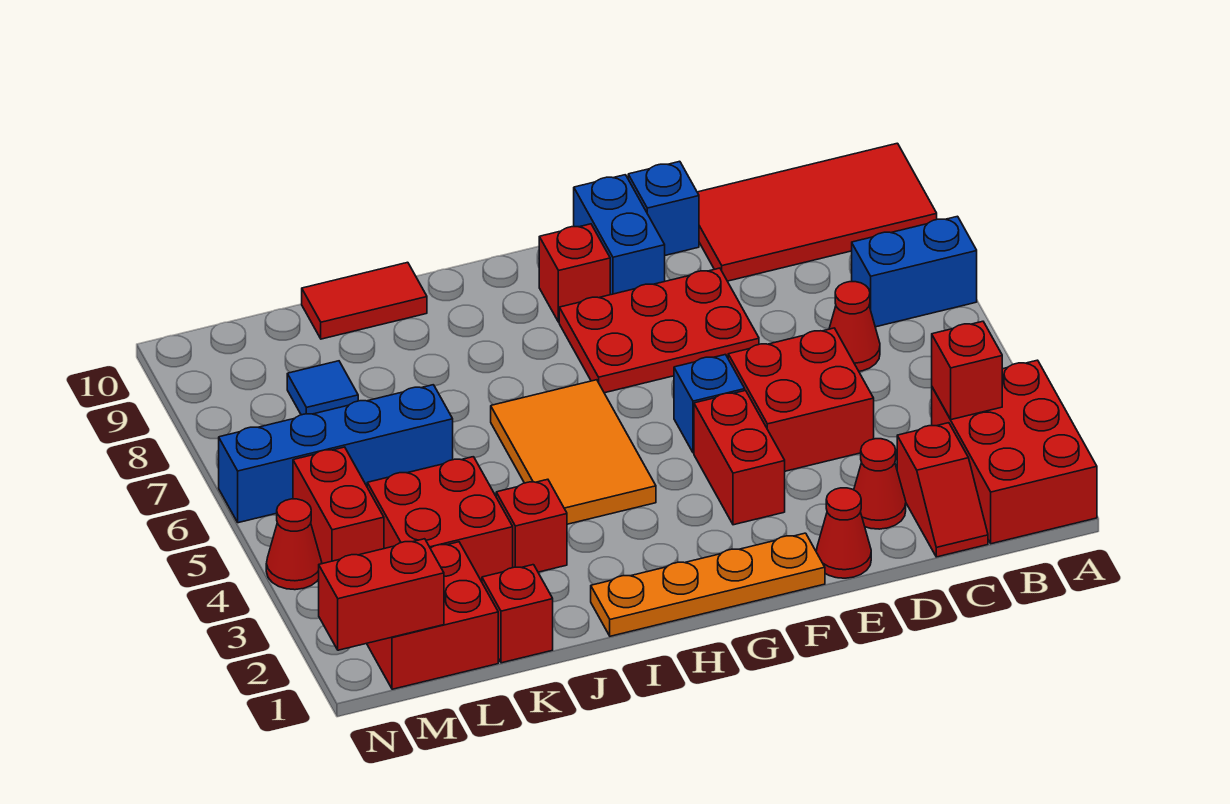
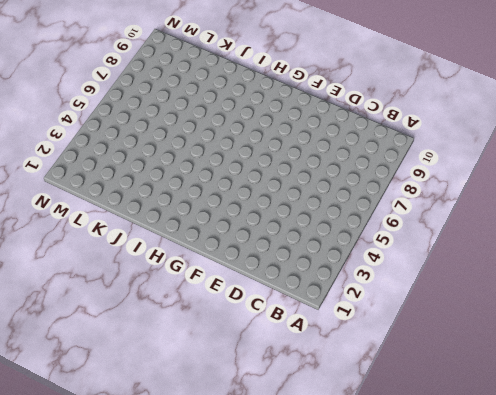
none -> red 2x3 brick [932,360,1097,544]
none -> blue 1x2 brick [852,216,977,327]
none -> red 2x4 tile [697,143,937,281]

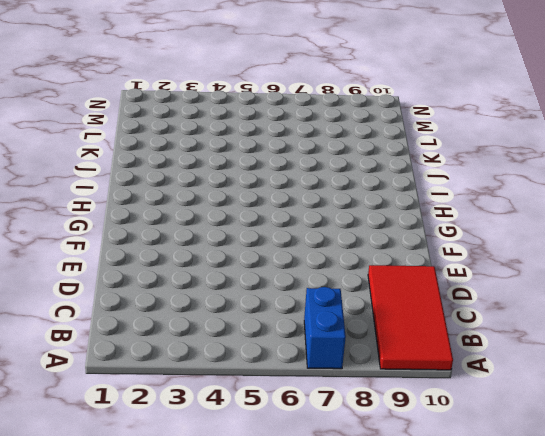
none -> red 2x3 brick [932,360,1097,544]
none -> red 1x2 slope [897,423,988,557]
none -> red 1x1 cone [829,282,880,371]

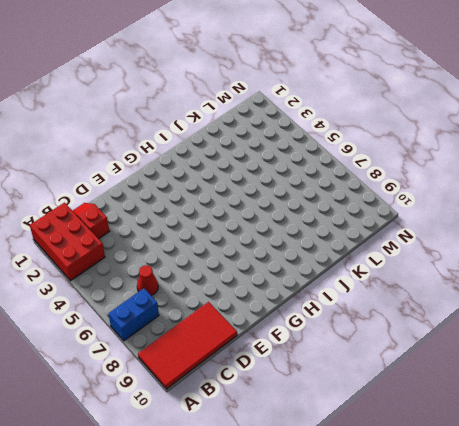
none -> red 1x1 cone [854,439,906,529]
none -> red 2x2 brick [728,328,874,471]
none -> red 1x1 cone [816,488,871,578]

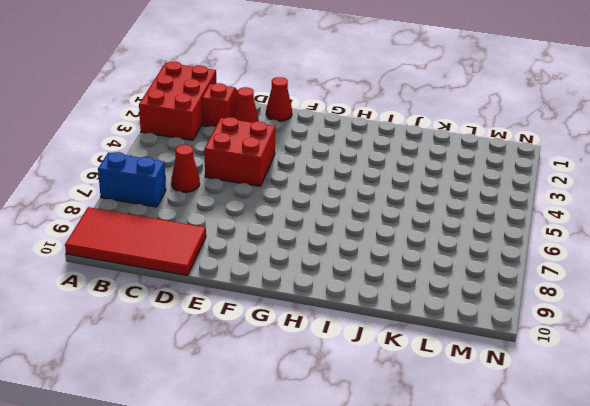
none -> red 2x3 plate [559,268,759,393]
none -> blue 1x1 brick [628,161,699,255]
none -> orange 1x4 plate [591,533,825,636]

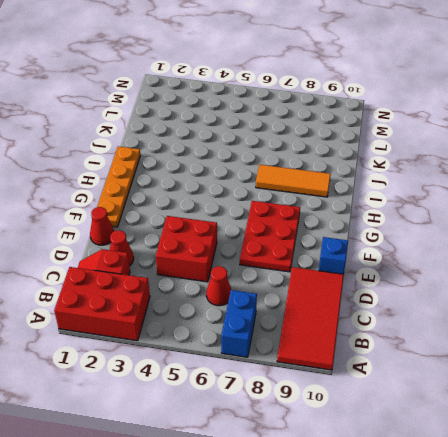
orange 1x3 tile [256,165,331,197] -> none
none -> red 1x2 brick [694,391,785,525]
none -> blue 1x1 brick [674,355,745,453]
none -> blue 1x2 brick [574,175,665,295]

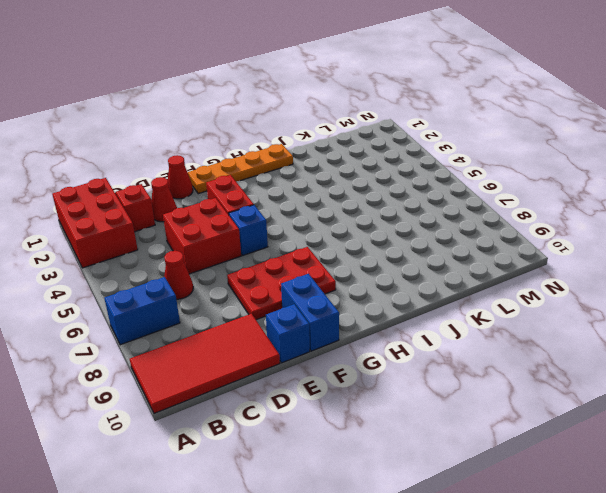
none -> red 1x1 brick [539,224,610,322]
none -> orange 2x3 tile [491,380,656,524]
none -> red 1x1 brick [496,479,567,572]

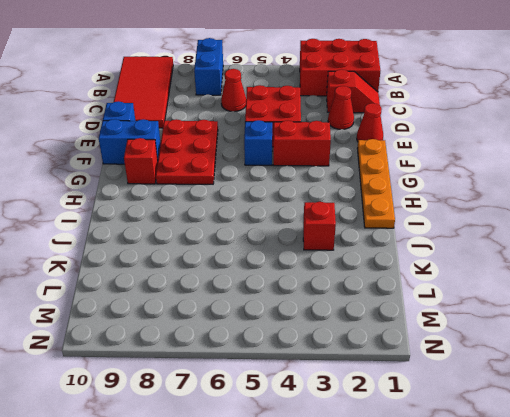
none -> orange 2x3 tile [491,380,656,524]
none -> red 1x2 tile [302,262,427,339]
none -> red 1x1 brick [482,565,553,663]

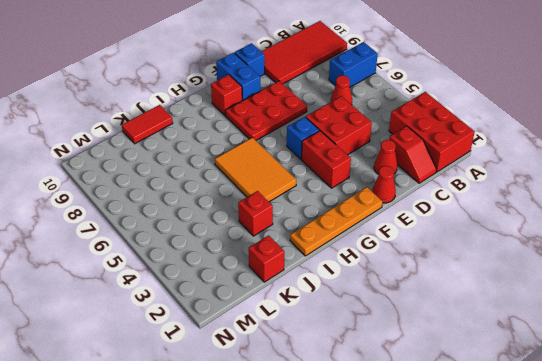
none -> red 2x2 brick [367,457,513,582]
none -> blue 1x4 brick [219,385,453,523]
none -> red 2x2 brick [367,542,498,689]

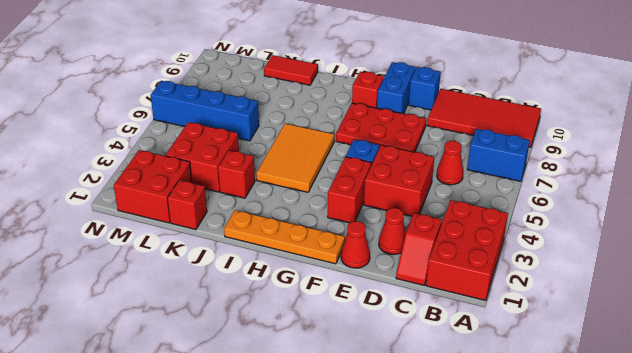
none -> blue 1x1 tile [287,361,358,415]
none -> red 1x2 brick [293,447,384,564]
none -> red 1x1 cone [266,499,322,590]

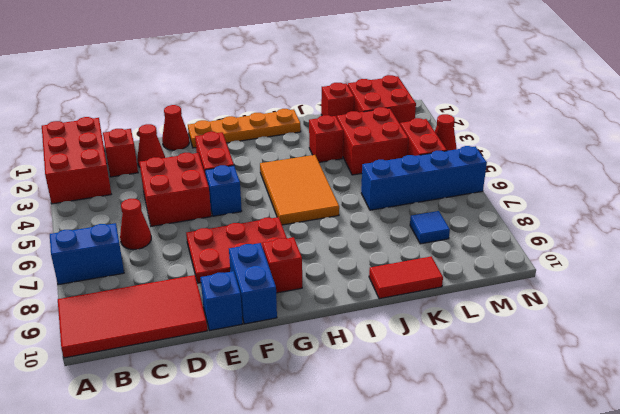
none -> red 1x1 brick [932,321,1002,420]
none -> red 1x2 brick [319,539,444,650]

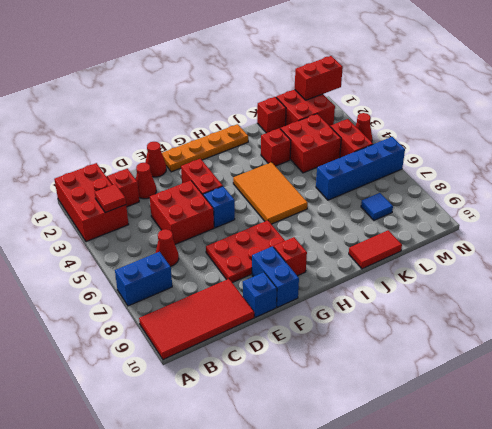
red 1x1 tile [95,184,126,213] -> red 1x1 brick [932,321,1002,420]

